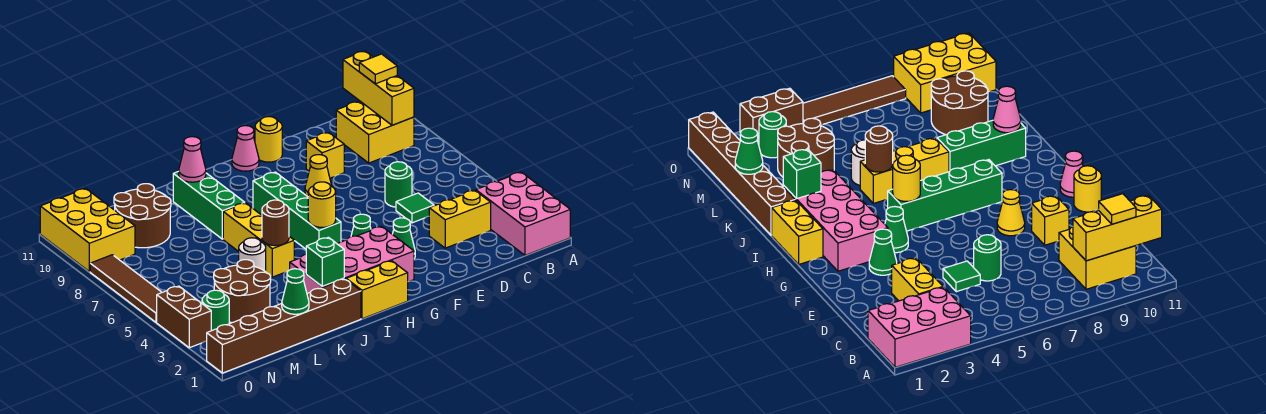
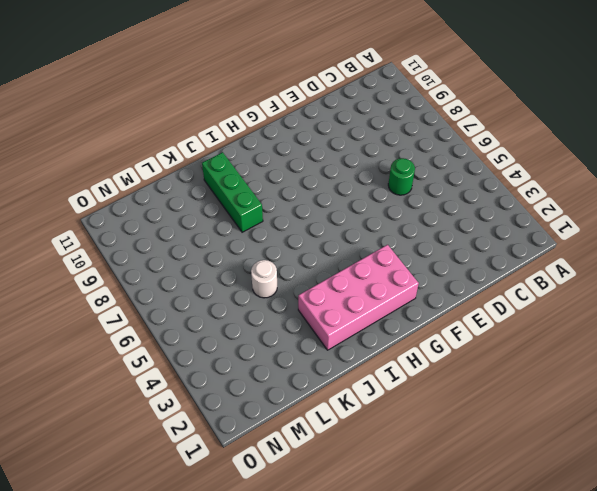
none -> pink 2x3 brick [476,172,570,255]
none -> yellow 2x2 brick [336,101,414,163]
none -> yellow 1x2 brick [429,190,491,248]
none -> green 1x1 tile [396,193,434,223]

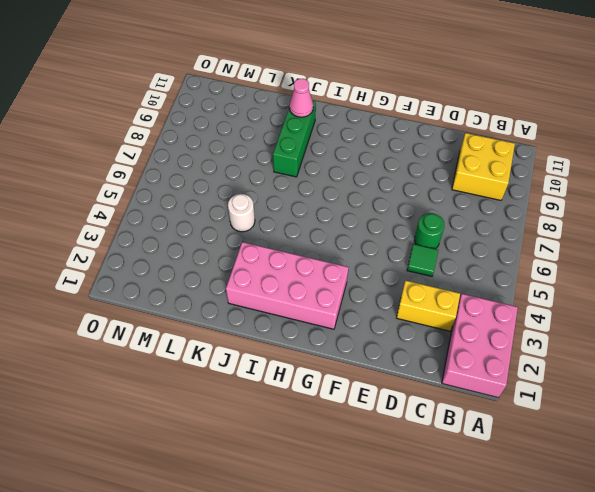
none -> yellow 1x1 brick [306,132,344,178]
none -> green 1x1 cone [392,218,415,259]
none -> yellow 1x1 cone [305,155,332,197]
none -> yellow 1x1 round brick [255,117,282,162]

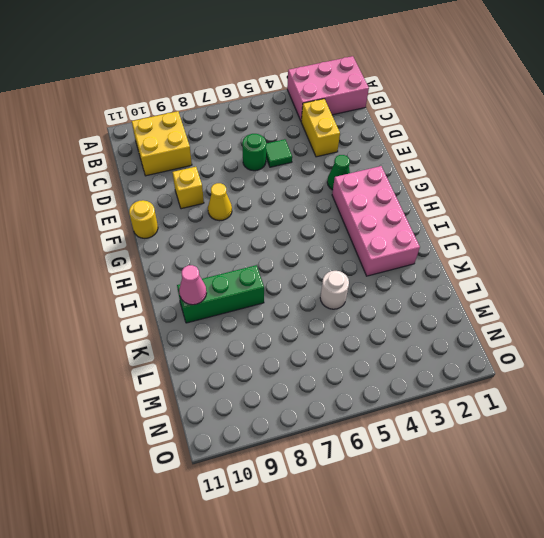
none -> green 1x1 cone [351,214,371,237]
none -> pink 1x1 cone [232,126,259,171]
none -> yellow 1x2 brick [346,261,408,319]
none -> green 1x4 brick [253,172,341,249]

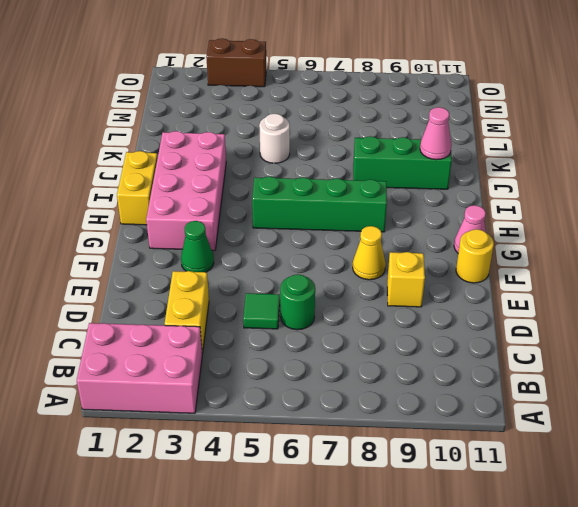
none -> yellow 2x2 brick [336,101,414,163]
none -> green 1x1 cone [351,214,371,237]
none -> brown 1x6 brick [207,279,361,373]
none -> yellow 1x3 brick [223,203,294,277]

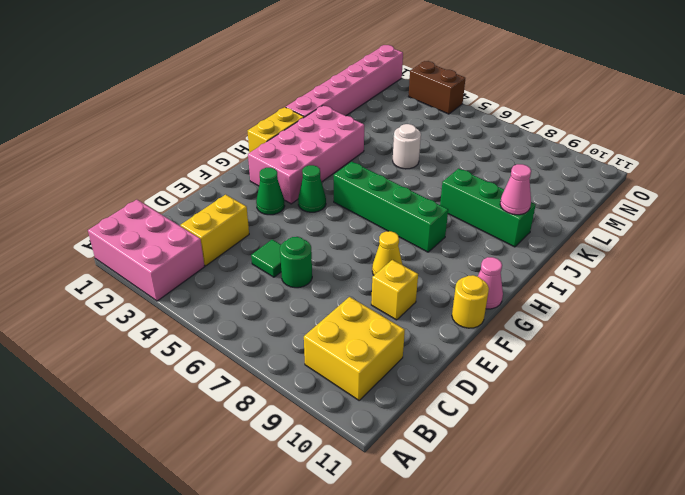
pink 1x6 brick [286,45,403,117] -> brown 1x6 brick [207,279,361,373]
none -> yellow 1x3 brick [223,203,294,277]
none -> brown 2x2 round brick [214,260,271,323]
none -> brown 2x2 round brick [114,184,171,248]
none -> green 1x1 round brick [202,290,229,331]

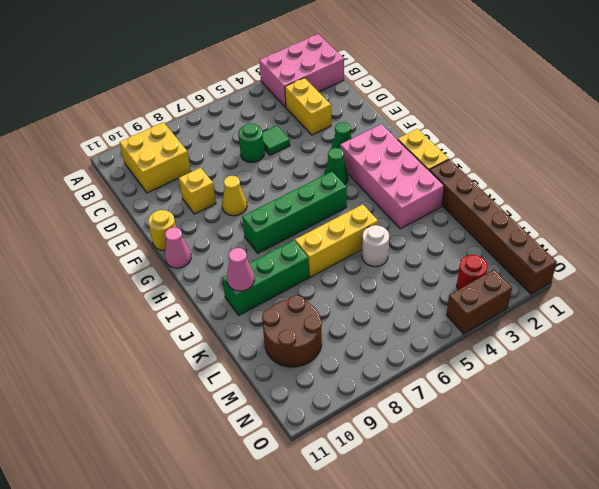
red 1x1 round brick [457,255,487,290] -> green 1x1 round brick [202,290,229,331]
none -> brown 2x2 round brick [214,260,271,323]
none -> yellow 2x3 brick [40,188,135,272]
none -> brown 1x4 tile [90,255,162,322]
none -> yellow 1x3 brick [343,51,414,125]

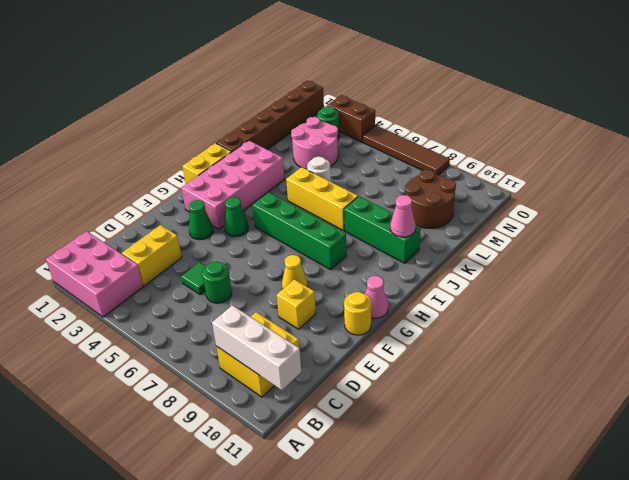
white 1x3 brick [212,305,302,390] -> yellow 1x3 brick [343,51,414,125]
pink 2x2 round brick [291,117,338,169] -> brown 2x2 round brick [214,260,271,323]
none -> yellow 2x3 brick [40,188,135,272]
none -> yellow 1x1 round brick [308,182,336,227]
none -> green 1x1 brick [306,237,344,286]
none -> brown 1x1 round brick [262,200,289,246]

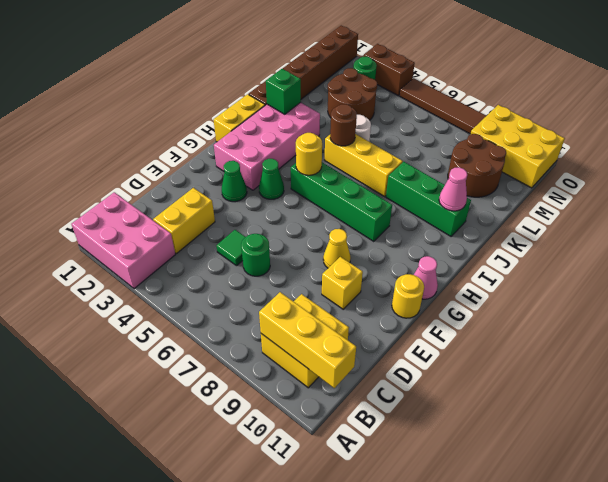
none -> green 1x1 cone [282,269,309,314]
none -> yellow 1x1 tile [359,54,397,84]

